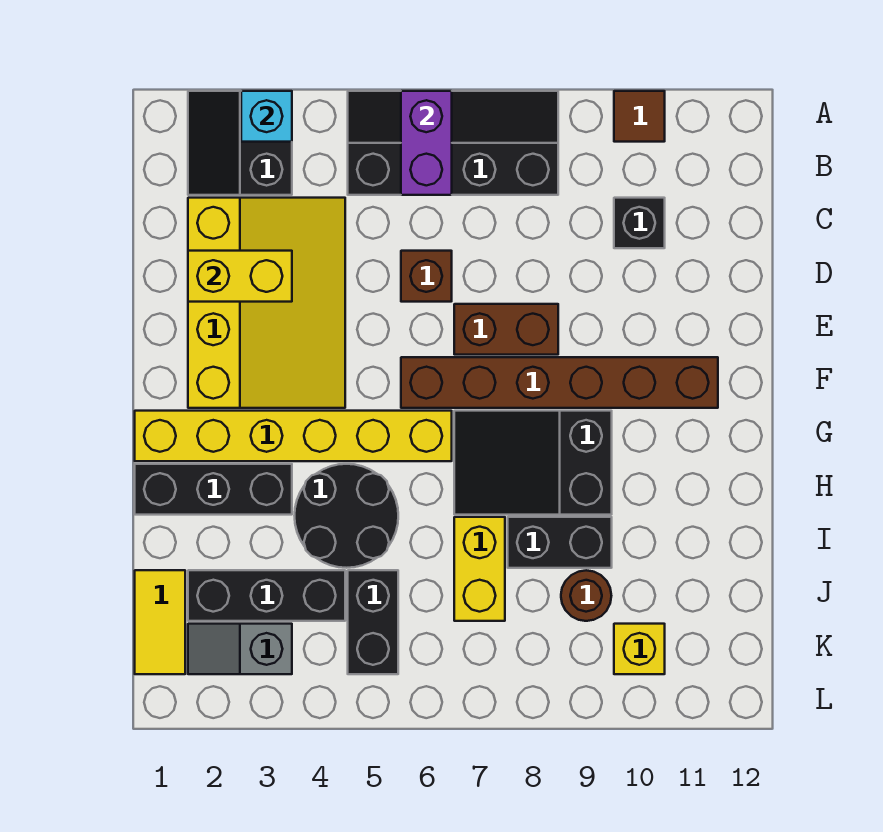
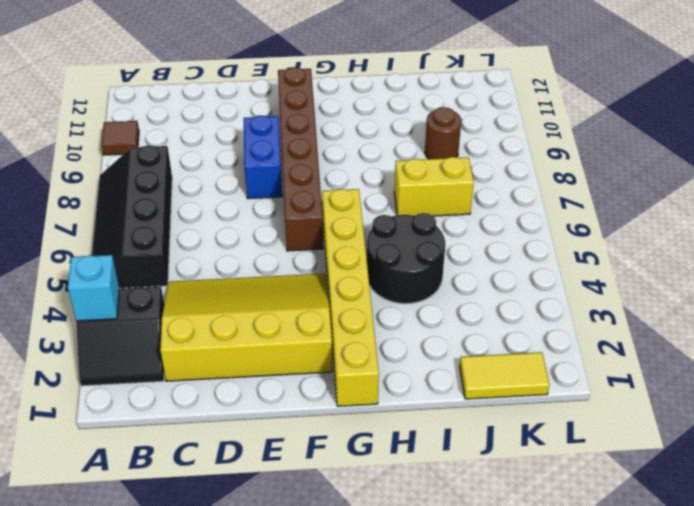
blue 1x2 brick [244,115,282,199] -> brown 1x2 brick [454,304,558,355]
none -> black 1x1 brick [614,198,665,248]
none -> brown 1x1 brick [401,251,452,302]
none -> black 2x3 slope [454,411,612,515]

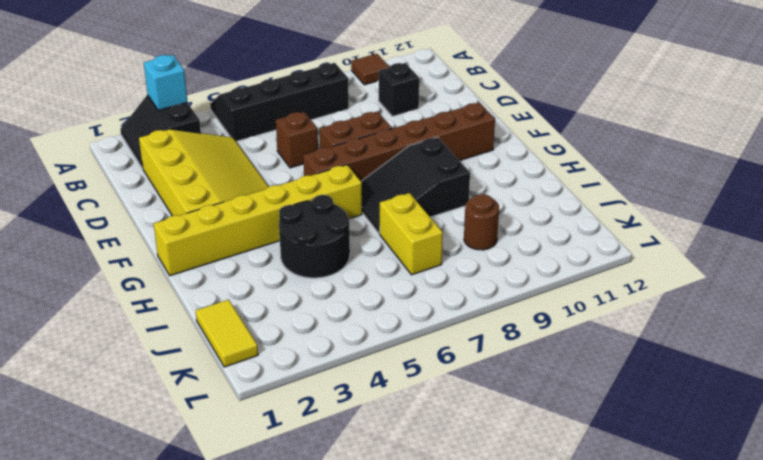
none -> black 1x3 brick [135,464,292,515]
none -> black 1x2 brick [508,517,612,568]
none -> black 1x3 brick [188,570,345,621]

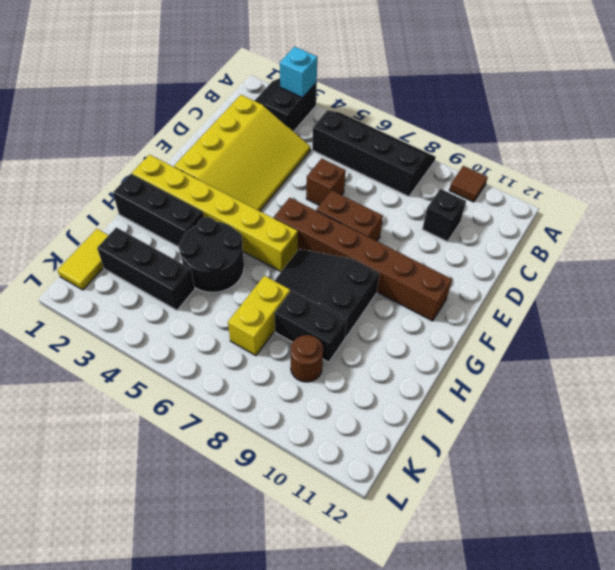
none -> black 1x2 brick [348,570,398,674]
none -> grey 1x2 slope [188,624,292,674]
none -> yellow 1x1 brick [614,624,665,674]

